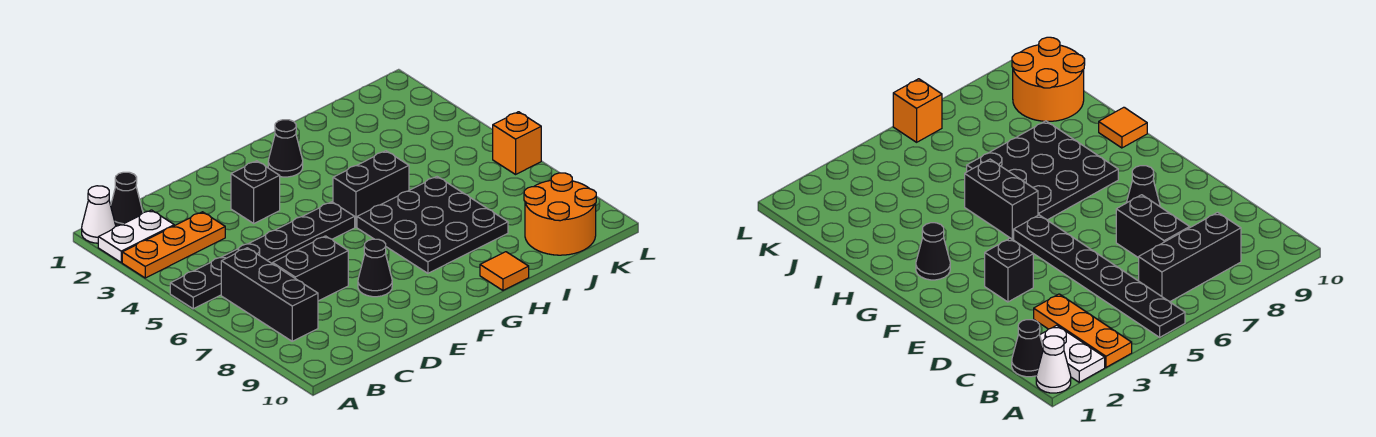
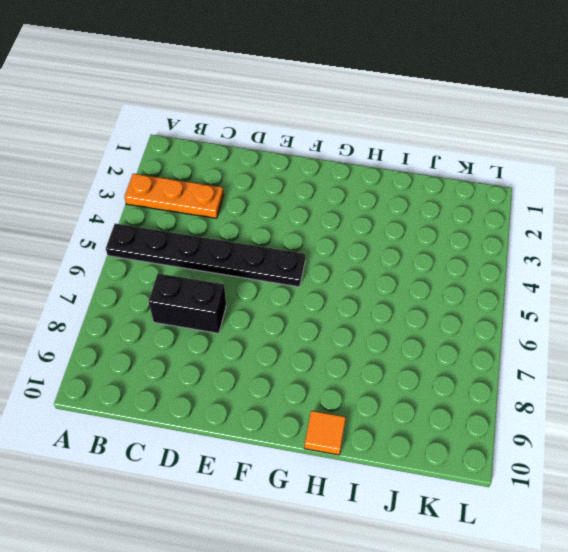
none -> white 1x1 cone [82,186,116,243]
none -> white 1x2 plate [98,210,174,262]
none -> black 1x1 cone [111,172,143,226]

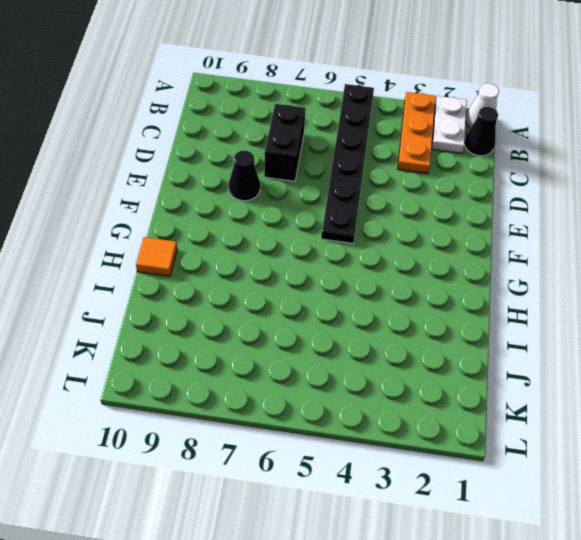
none -> black 1x3 brick [221,248,318,341]
none -> black 1x1 brick [231,161,280,223]
none -> black 1x1 cone [268,120,303,177]

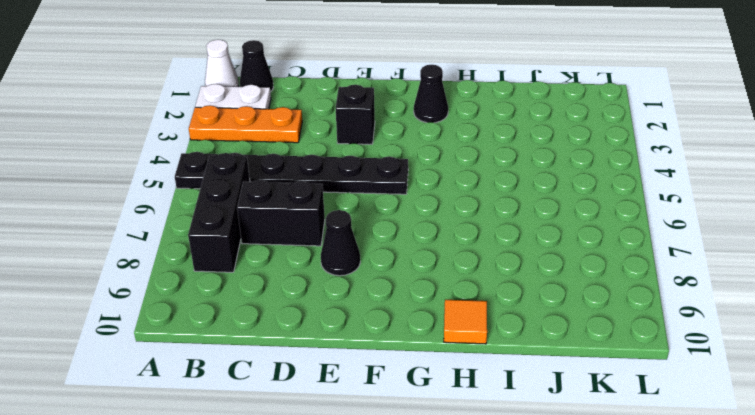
none -> black 1x2 brick [333,151,409,227]
none -> black 3x3 plate [357,177,508,273]
none -> orange 2x2 round brick [524,173,596,255]

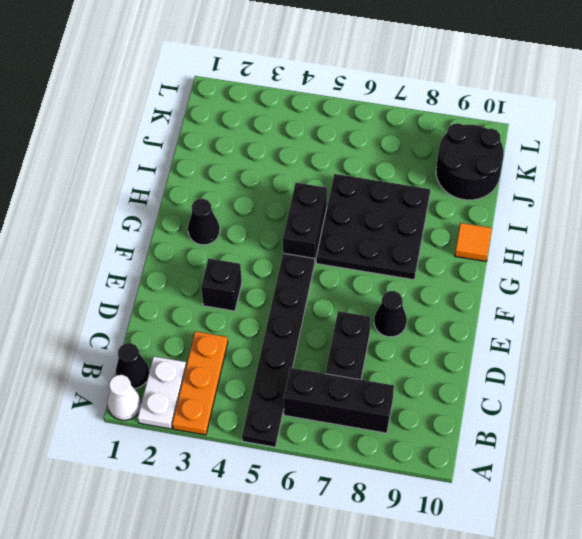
black 2x2 round brick [436,123,504,200] -> orange 2x2 round brick [524,173,596,255]
none -> orange 1x1 brick [493,112,541,174]

